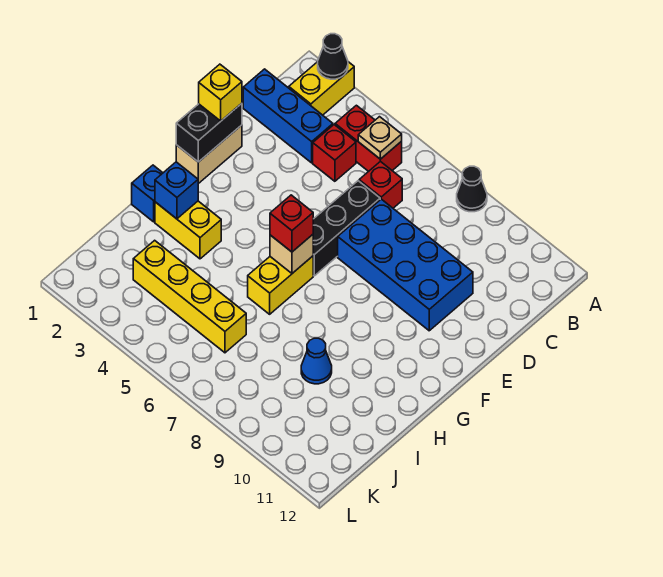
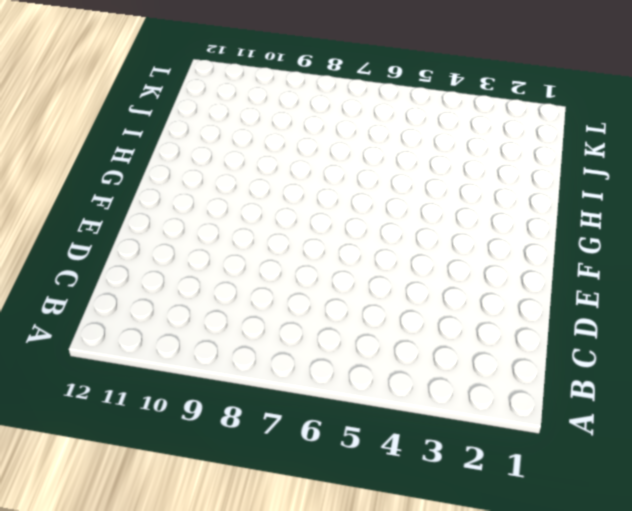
none -> yellow 1x2 brick [289,62,354,115]
none -> black 1x1 cone [457,166,487,212]
none -> red 1x2 brick [335,105,402,171]

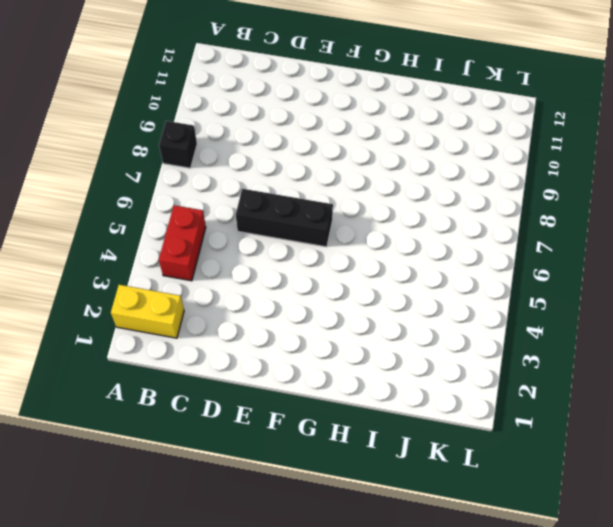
black 1x1 brick [159,121,197,168] -> black 1x1 cone [457,166,487,212]
none -> blue 1x3 brick [243,69,333,163]
none -> red 1x1 brick [313,125,356,181]
none -> red 1x1 brick [359,161,402,208]

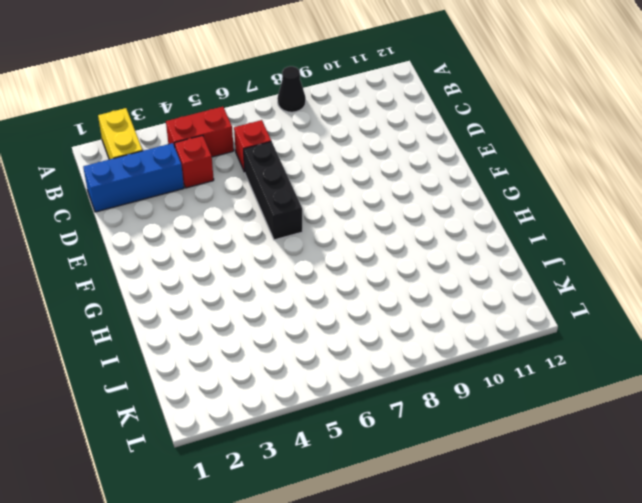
none -> blue 2x4 brick [338,199,473,331]
none -> tan 1x2 brick [176,125,242,184]
none -> yellow 1x2 brick [248,256,313,314]

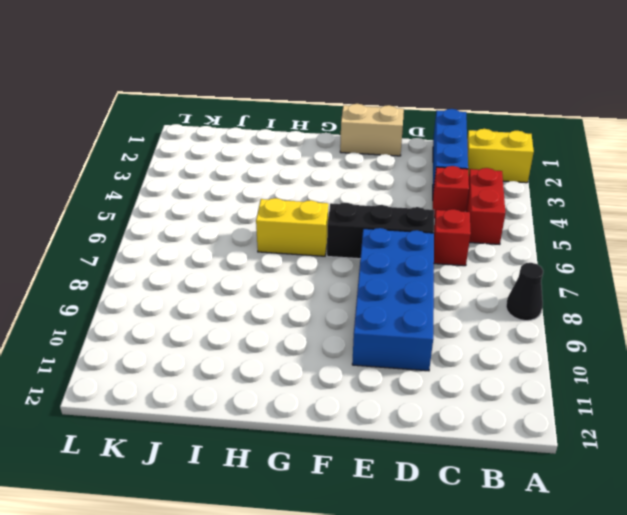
none -> blue 1x1 brick [132,165,162,222]
none -> yellow 1x2 brick [155,201,221,259]
none -> blue 1x1 cone [301,338,332,384]

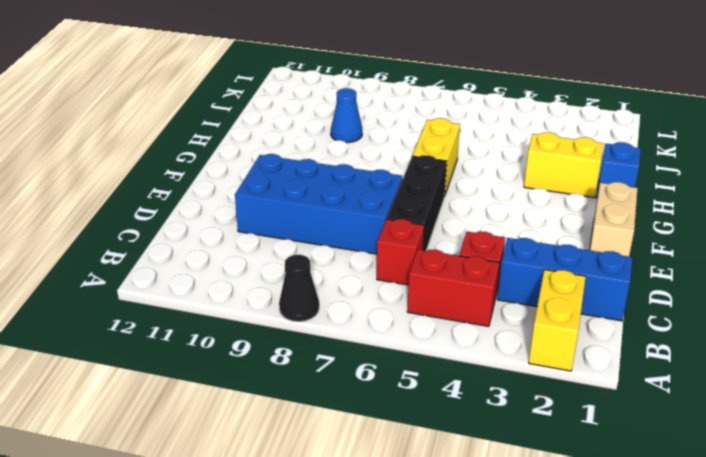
none -> yellow 1x4 brick [133,240,246,353]
none -> black 1x1 cone [318,34,348,79]
none -> tan 1x1 plate [358,117,402,159]

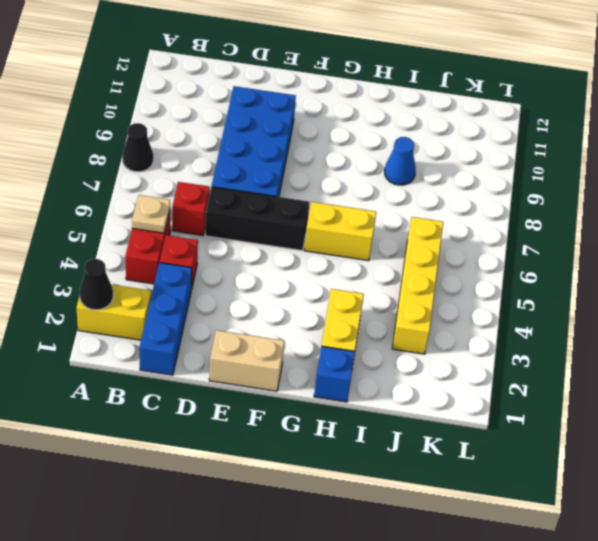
none -> black 1x2 brick [176,103,242,162]
none -> tan 1x1 brick [270,235,313,273]
none -> blue 1x1 brick [155,162,198,219]

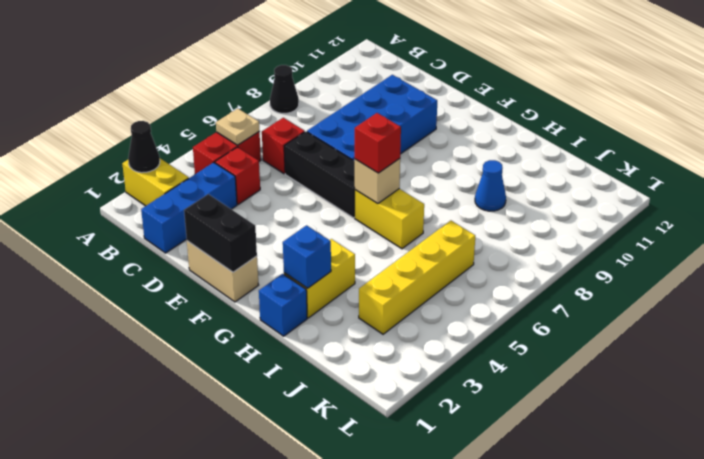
none -> yellow 1x1 brick [199,64,242,121]

